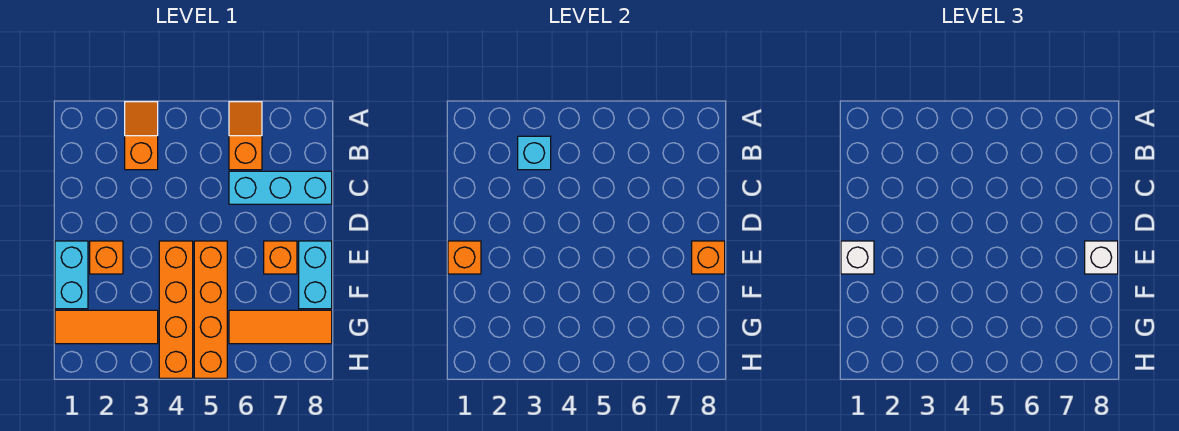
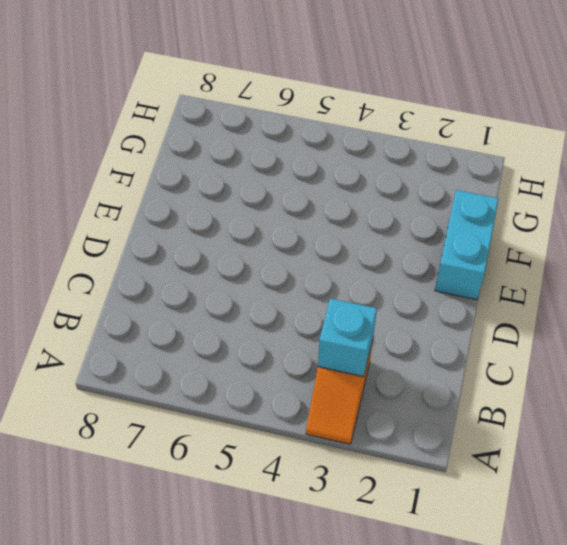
none -> orange 1x2 slope [229,102,262,170]
none -> cyan 1x3 brick [229,171,332,204]
none -> orange 1x1 brick [90,241,123,274]

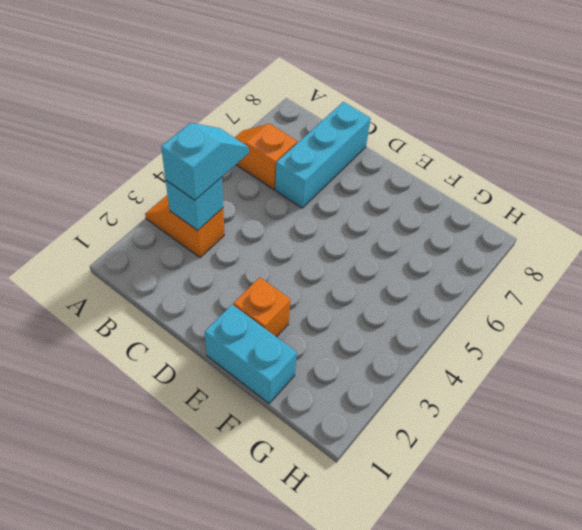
cyan 1x2 slope [161,123,249,200] -> none
none -> orange 1x4 brick [159,241,193,378]
none -> orange 1x4 brick [194,241,227,378]
none -> orange 1x1 brick [264,241,297,274]

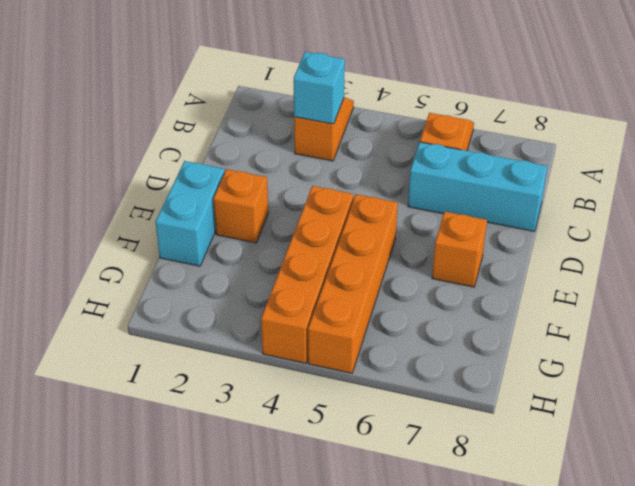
none -> cyan 1x2 brick [299,241,332,309]
none -> orange 1x3 tile [55,310,158,344]
none -> orange 1x3 tile [229,310,332,344]

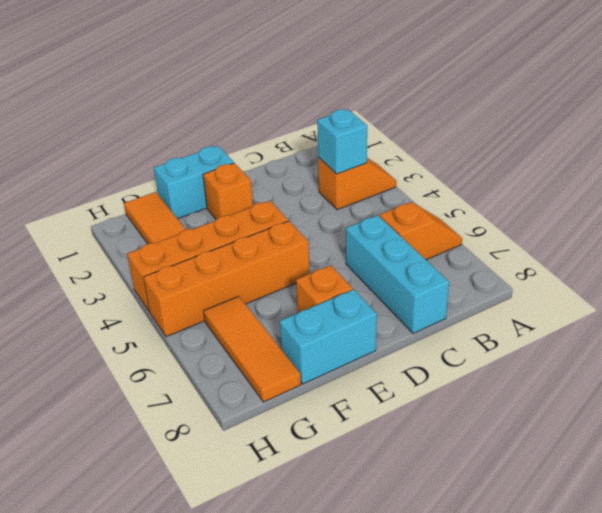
none -> orange 1x1 brick [448,241,481,274]
none -> orange 1x1 brick [692,241,725,274]
none -> white 1x1 brick [841,241,874,274]

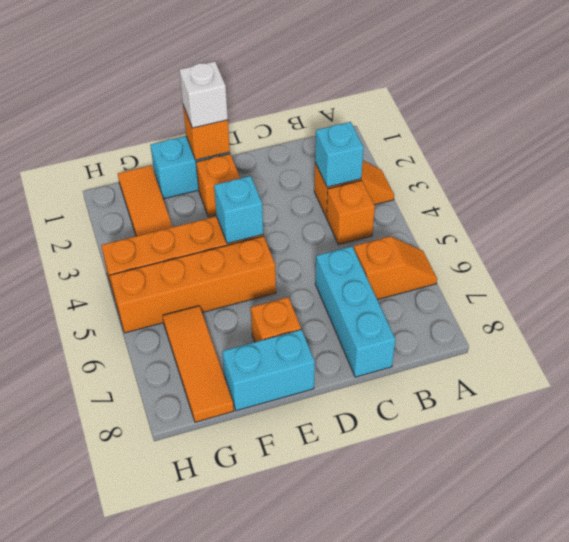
orange 1x1 brick [326,180,375,244] -> orange 1x1 brick moved to [692,241,725,274]
cyan 1x1 brick [214,176,263,244] -> none
none -> white 1x1 brick [1085,241,1118,274]

